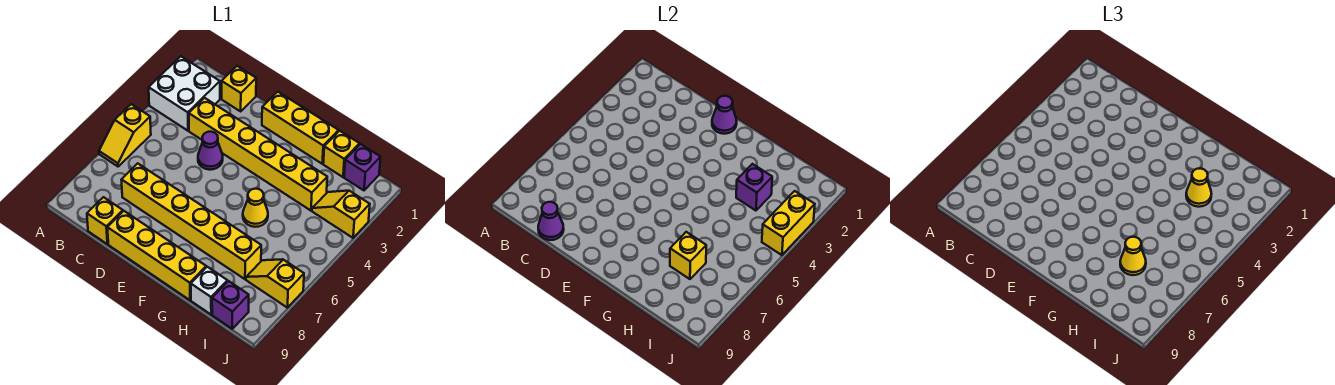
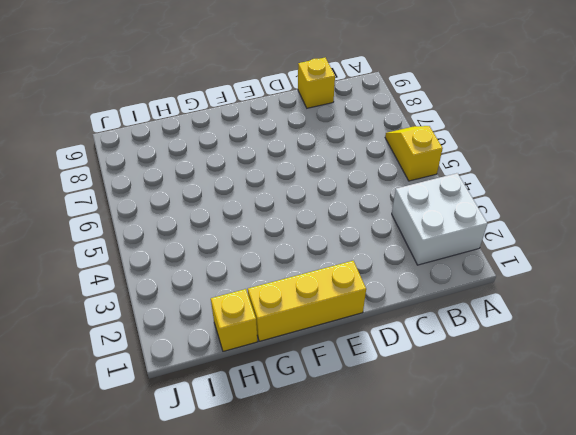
none -> yellow 1x1 brick [222,66,256,111]
none -> yellow 1x6 brick [189,98,327,211]
none -> yellow 1x6 brick [122,163,261,279]

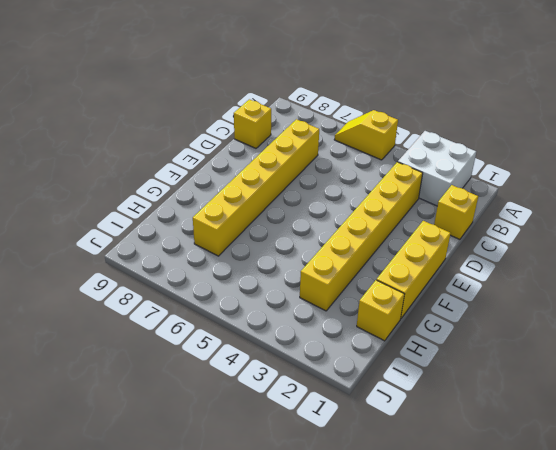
none -> purple 1x1 cone [198,132,223,170]
none -> yellow 1x4 brick [107,211,206,300]
none -> yellow 1x1 cone [243,189,268,227]

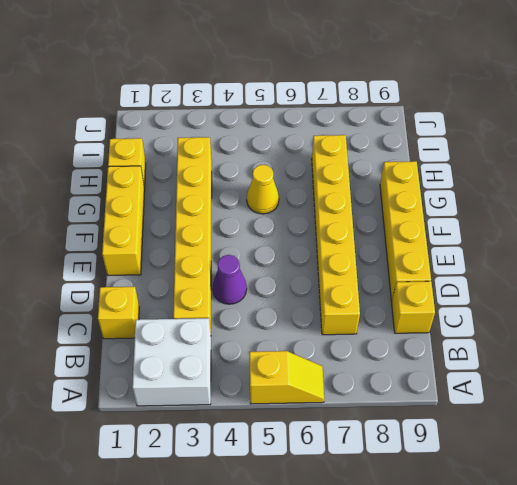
none -> white 1x1 brick [191,267,227,314]
none -> purple 1x1 brick [344,144,381,190]
none -> yellow 1x2 slope [312,191,370,238]

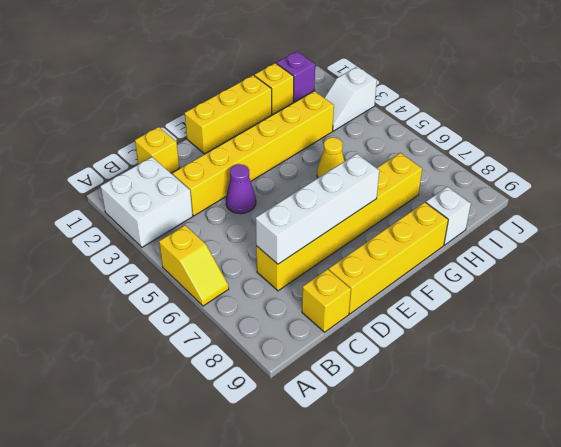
white 1x4 brick [255,154,379,264] -> none
white 1x2 slope [324,66,377,131] -> yellow 1x2 slope [312,191,370,238]
none -> yellow 1x2 slope [246,259,304,308]
none -> purple 1x1 brick [212,281,249,329]
none -> purple 1x1 cone [538,202,564,240]

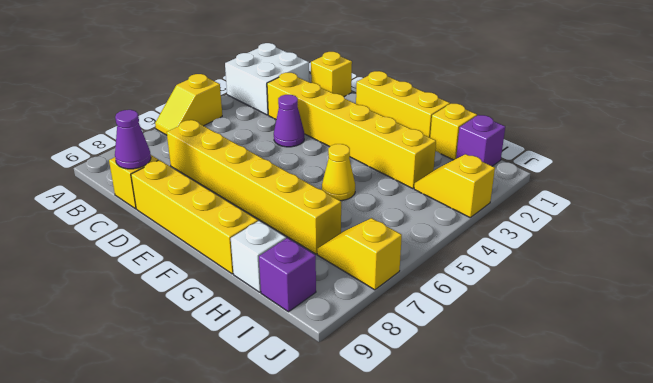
none -> purple 1x1 cone [712,96,737,134]
none -> purple 1x1 brick [736,164,772,211]
none -> yellow 1x1 brick [670,232,706,279]

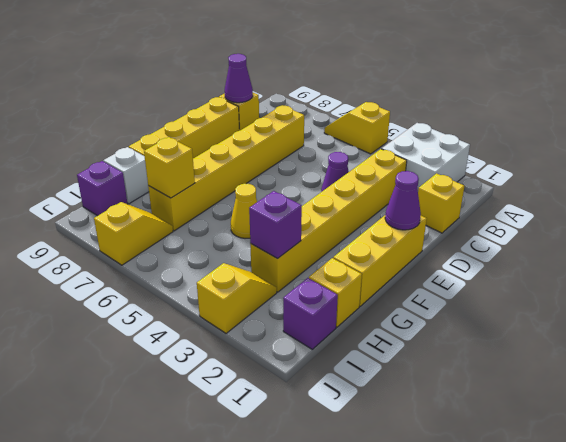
none -> yellow 1x2 brick [762,191,815,255]
none -> yellow 1x1 cone [1186,168,1211,207]
none -> yellow 1x1 cone [1120,237,1146,275]

